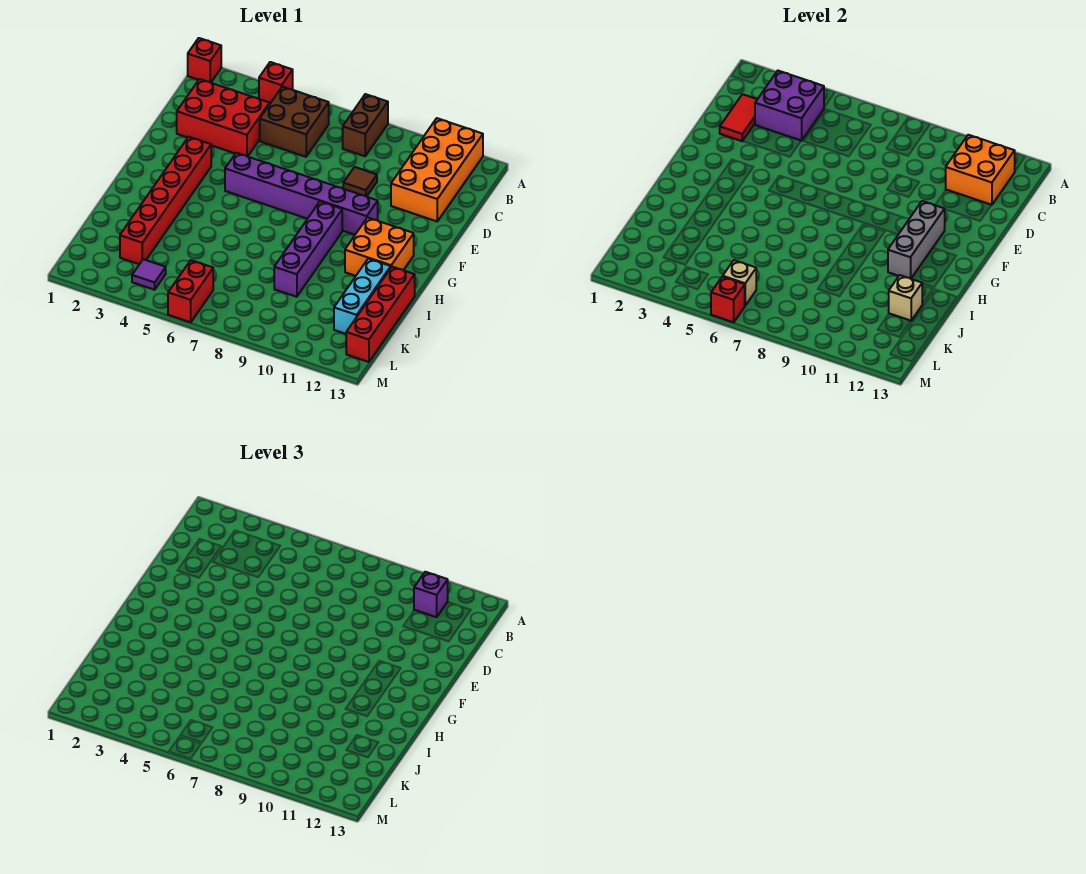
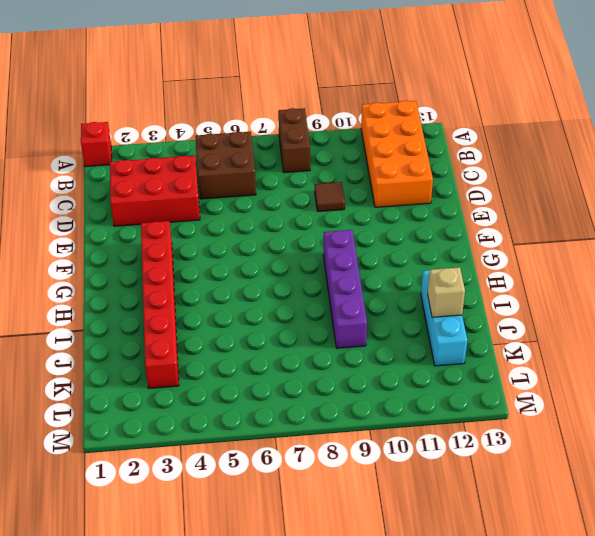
none -> red 1x1 brick [259,62,293,103]
none -> purple 1x6 brick [225,153,378,235]
none -> orange 2x2 brick [345,218,414,276]

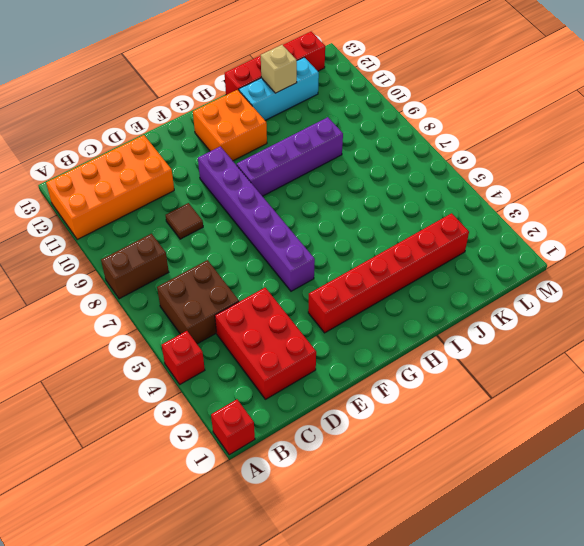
none -> purple 1x1 tile [132,259,166,290]
none -> red 1x2 brick [168,260,213,322]
none -> purple 2x2 brick [755,71,824,141]

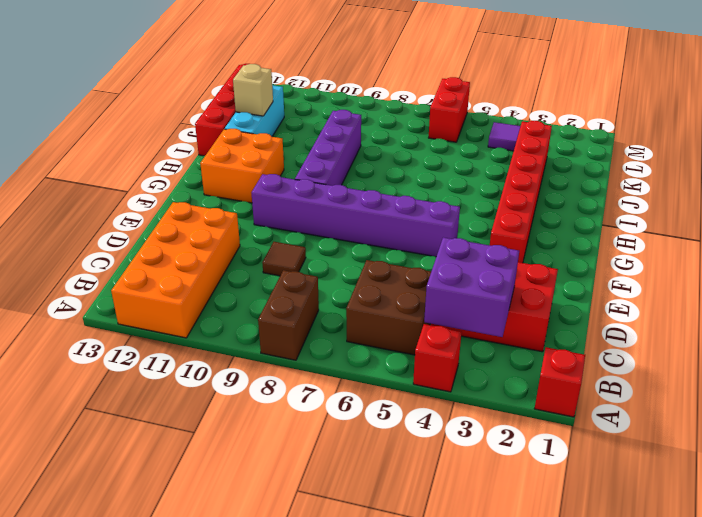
none -> orange 2x2 brick [946,135,1015,205]
none -> red 1x2 tile [720,94,757,141]
none -> grey 1x3 brick [888,201,945,279]

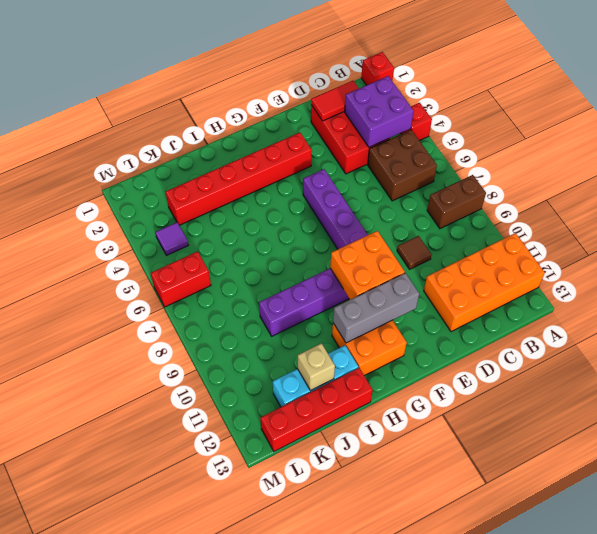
orange 2x2 brick [330,231,405,300] -> orange 2x2 brick moved to [946,135,1015,205]
none -> tan 1x1 brick [723,260,756,306]
none -> red 1x1 brick [711,277,745,322]
none -> purple 1x1 brick [414,572,448,617]

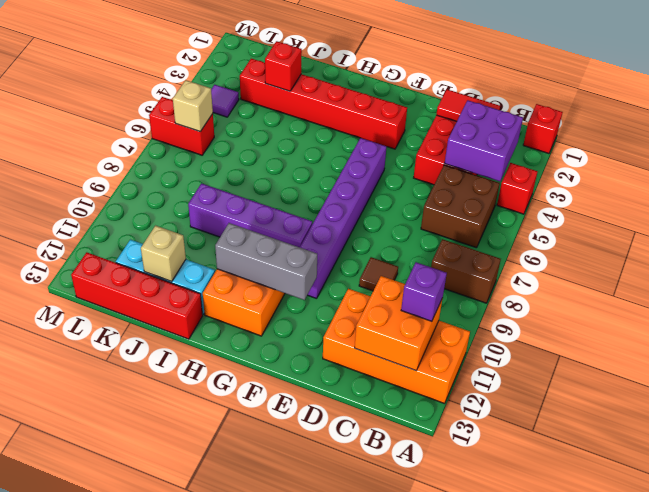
red 1x1 brick [265,41,302,91] -> red 1x1 brick moved to [711,277,745,322]

